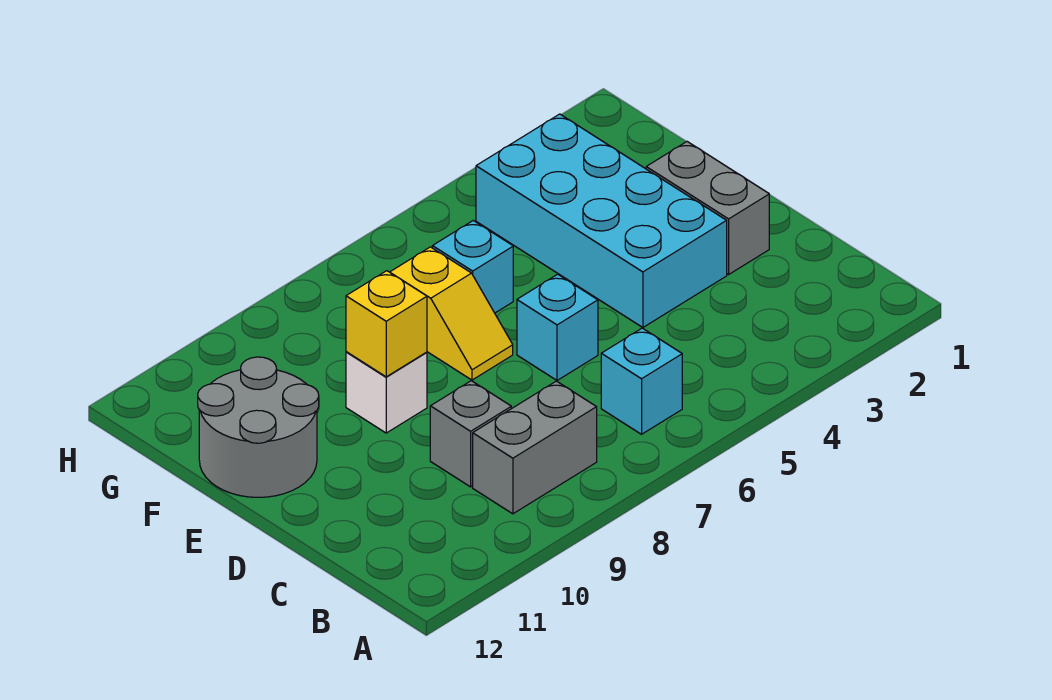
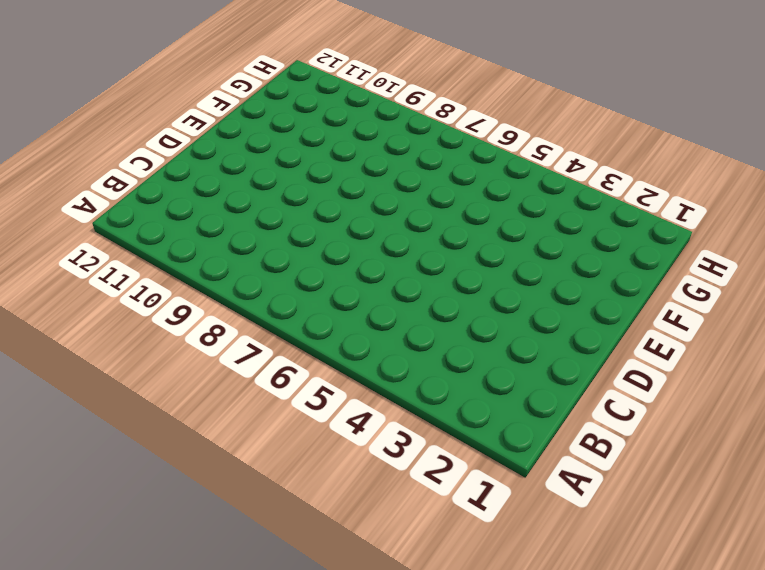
none -> cyan 1x1 brick [601,328,682,434]
none -> grey 1x2 brick [473,381,597,514]

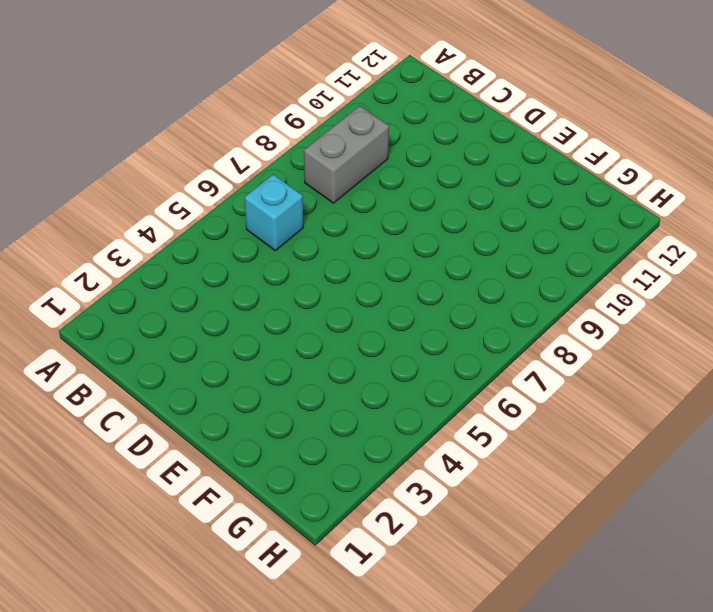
none -> grey 1x1 brick [430,381,511,487]
none -> grey 1x2 brick [646,142,769,274]

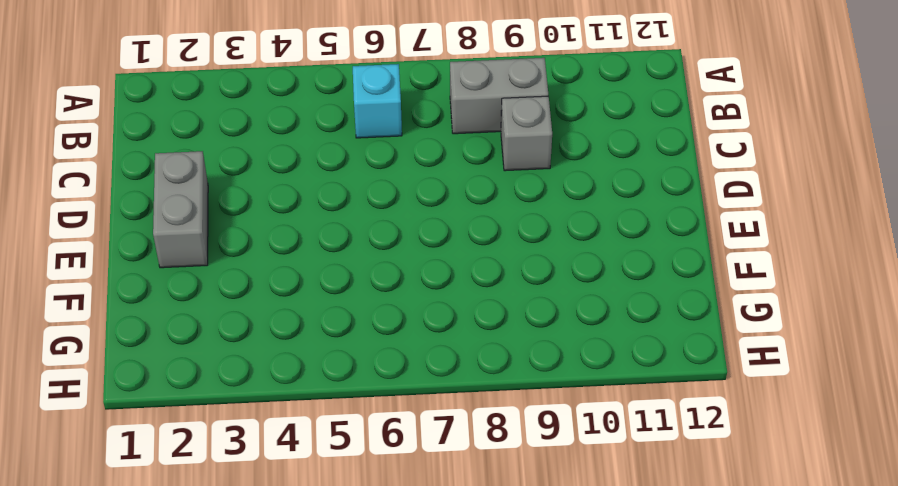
none -> cyan 2x4 brick [476,114,727,327]
none -> cyan 1x1 brick [517,274,598,380]

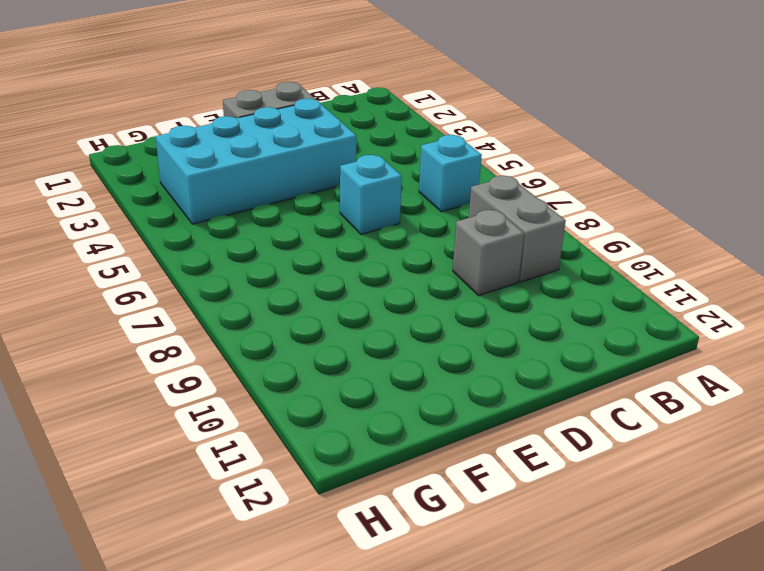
none -> yellow 1x2 slope [390,247,513,380]
none -> white 1x1 brick [346,352,427,433]

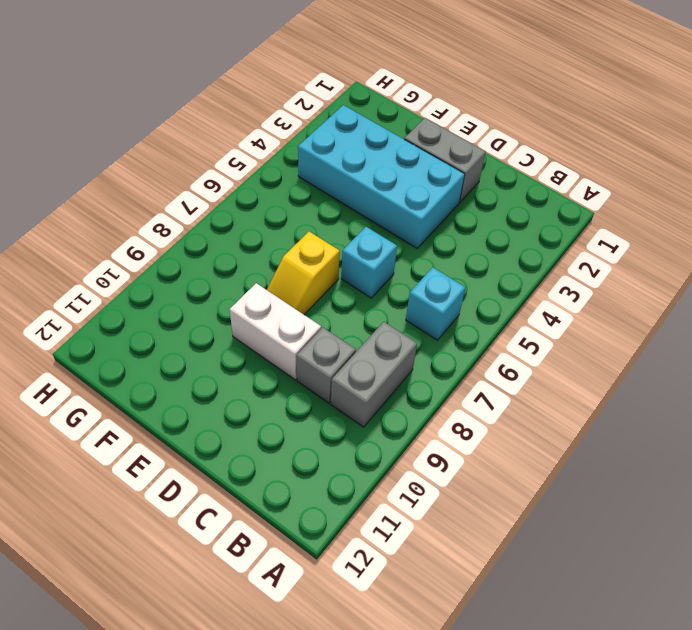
white 1x2 brick [230,283,321,380] -> white 1x1 brick [346,352,427,433]
yellow 1x2 slope [267,232,340,315] -> yellow 1x2 slope turned to [390,247,513,380]
none -> grey 2x2 round brick [198,357,319,497]
none -> cyan 1x1 brick [432,221,513,313]

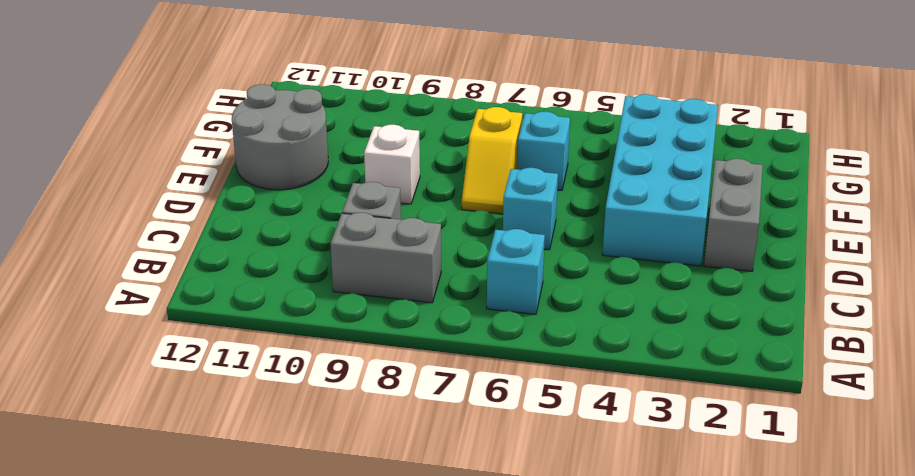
none -> yellow 1x1 brick [346,271,427,377]

